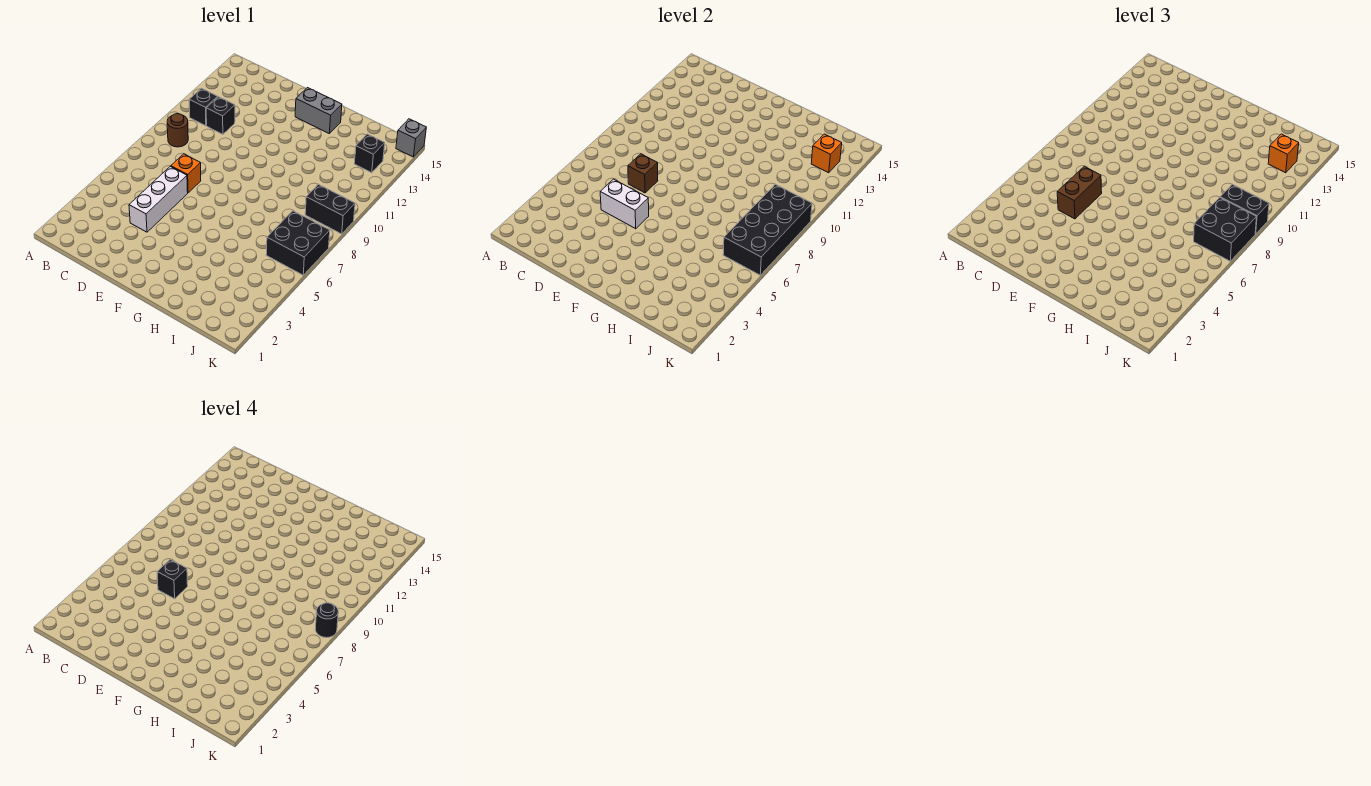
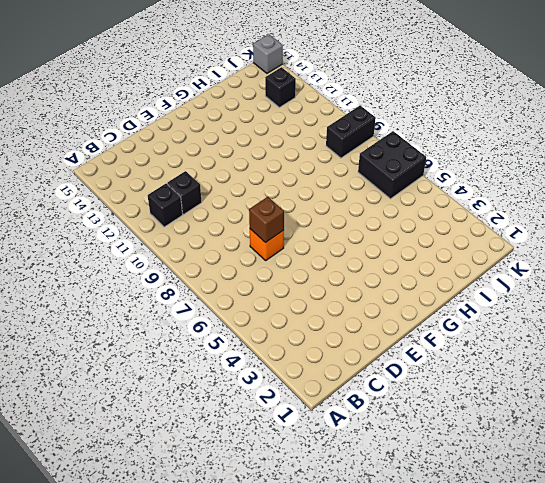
none -> brown 1x1 round brick [167,114,188,147]
none -> white 1x3 brick [129,166,188,232]
none -> grey 1x2 brick [295,88,342,133]

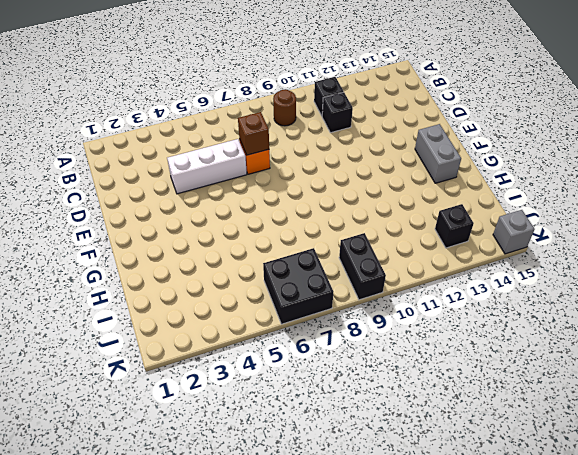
none -> white 1x2 brick [600,179,649,229]
none -> black 2x4 brick [723,184,812,275]
none -> orange 1x1 brick [811,134,842,173]

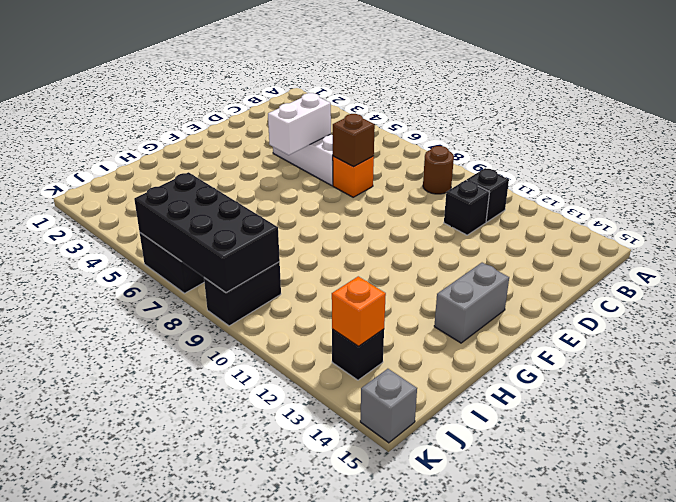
none -> brown 1x2 brick [1057,166,1102,219]
none -> black 2x2 brick [1194,197,1257,261]
none -> black 1x2 brick [1220,184,1269,234]

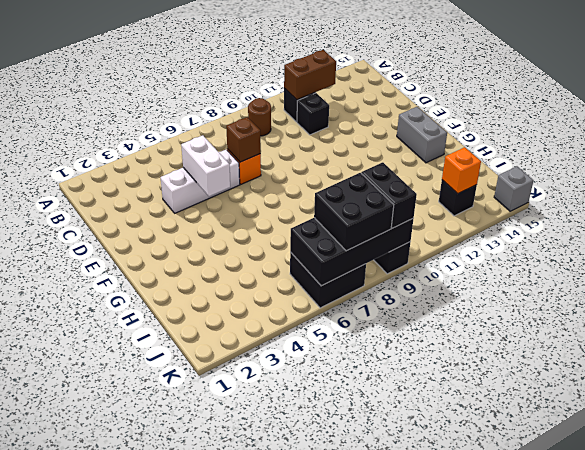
brown 1x2 brick [284,50,336,100] -> brown 1x2 brick moved to [1057,166,1102,219]
none -> orange 1x1 brick [1268,134,1299,173]
none -> black 1x1 brick [157,559,188,599]
none -> black 1x1 round brick [315,603,338,638]

